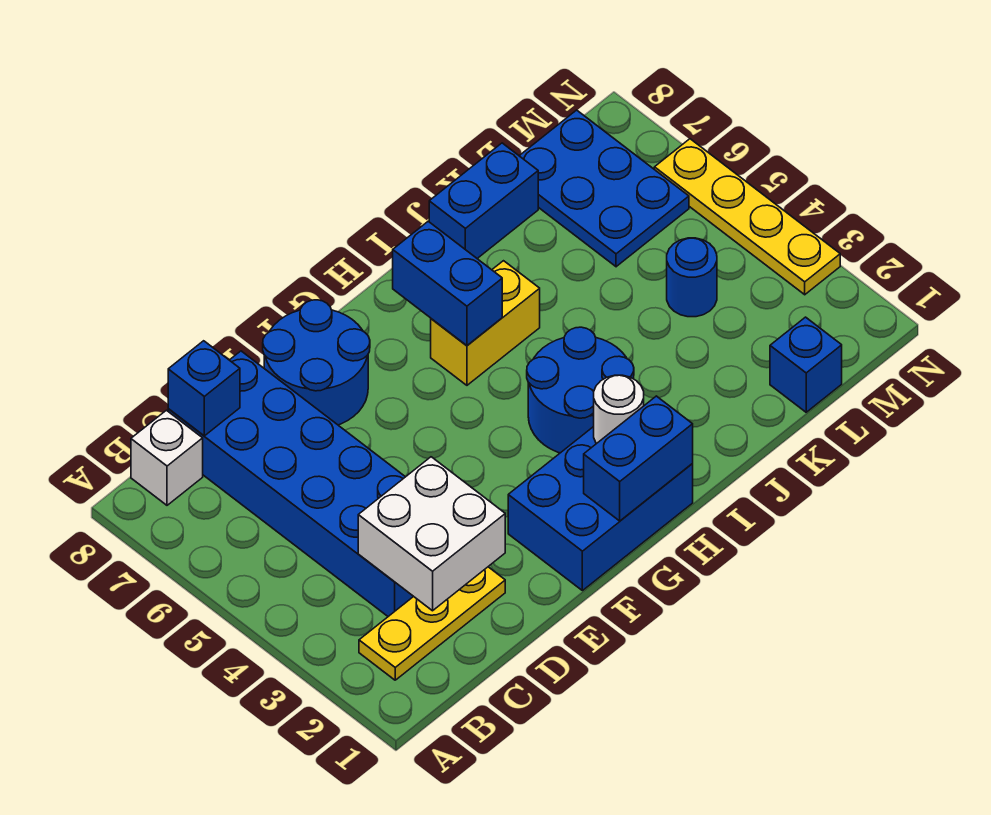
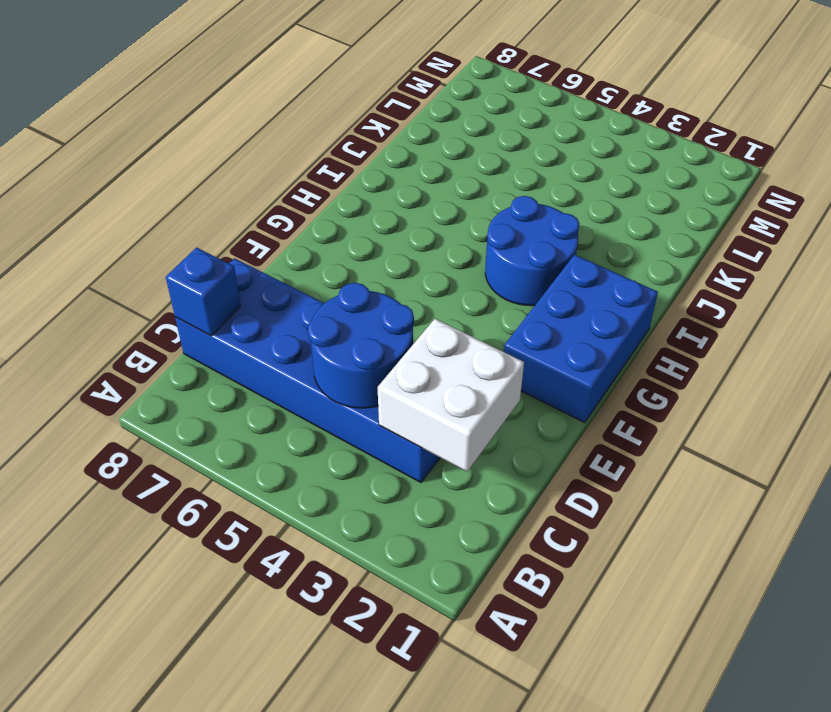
blue 2x2 round brick [308,283,414,408] -> blue 2x2 round brick moved to [263,300,370,425]
none -> yellow 1x3 plate [359,567,505,680]
none -> white 1x1 brick [131,410,203,505]
none -> yellow 1x2 brick [431,261,540,385]

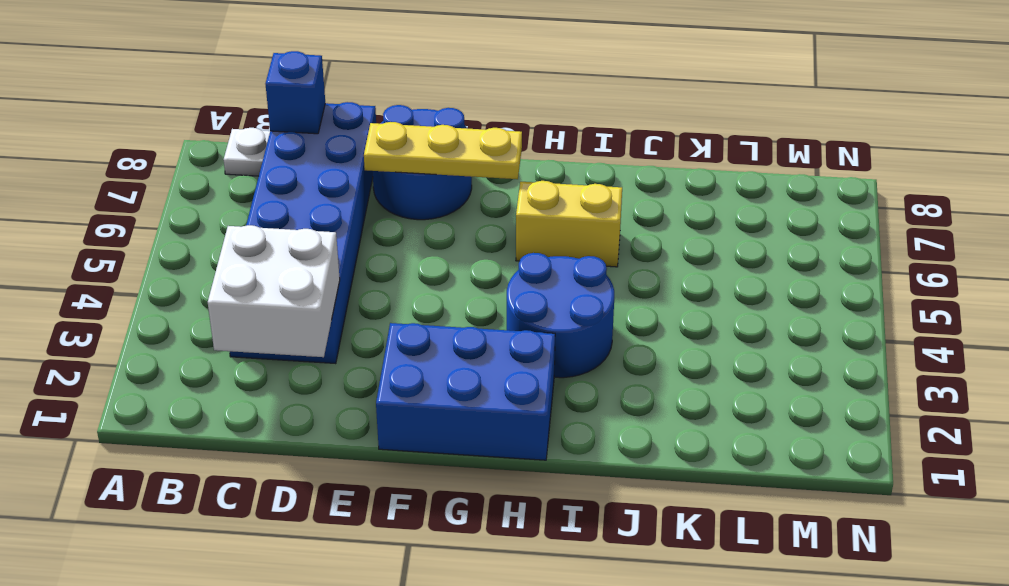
white 1x1 plate [224,128,270,176] -> white 1x1 brick [131,410,203,505]
yellow 1x3 plate [364,122,522,179] -> yellow 1x3 plate moved to [359,567,505,680]
none -> blue 1x2 brick [429,143,538,258]
none -> blue 1x1 brick [770,317,842,412]
none -> blue 1x1 round brick [667,238,717,317]

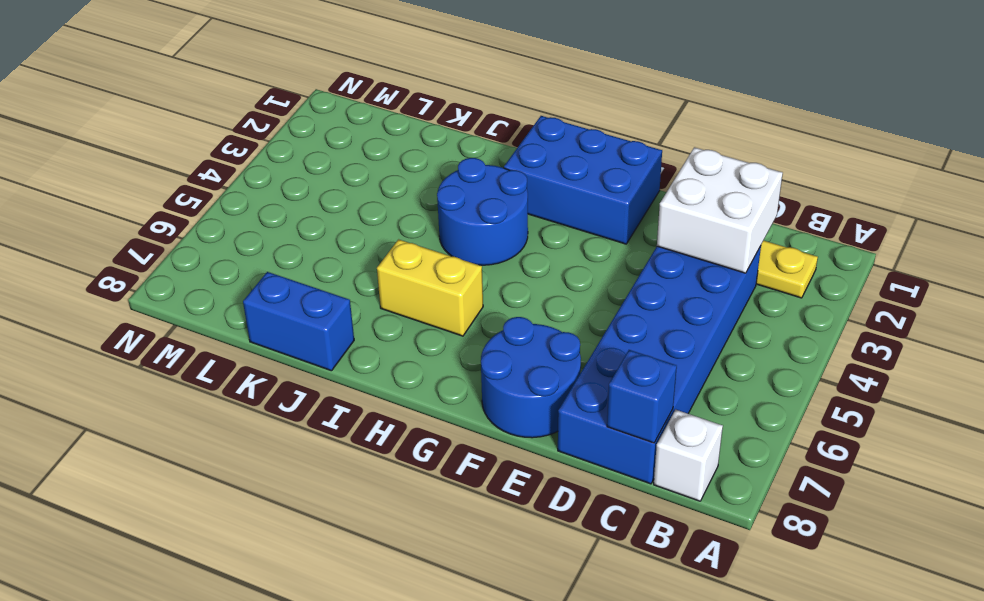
none -> blue 1x1 brick [770,317,842,412]
none -> blue 1x1 round brick [667,238,717,317]
none -> blue 2x3 plate [520,110,689,267]

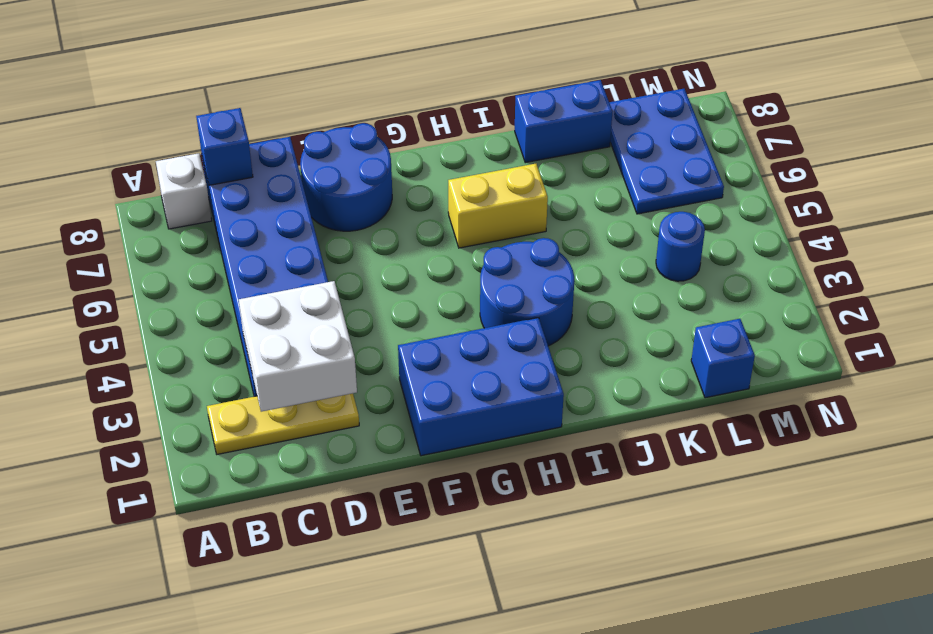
none -> yellow 1x4 plate [654,139,840,295]
none -> blue 1x2 brick [584,396,693,521]
none -> white 1x1 round brick [594,375,644,444]

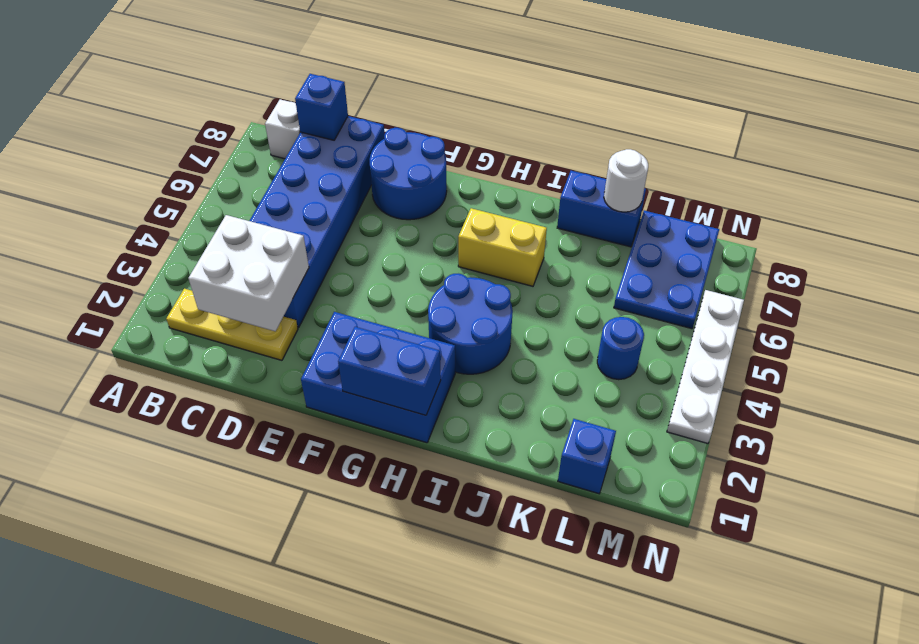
white 1x1 round brick [604,149,648,212] -> white 1x1 round brick moved to [594,375,644,444]
white 1x4 plate [667,290,744,444] -> yellow 1x4 plate [654,139,840,295]
none -> blue 1x2 brick [393,221,502,346]

